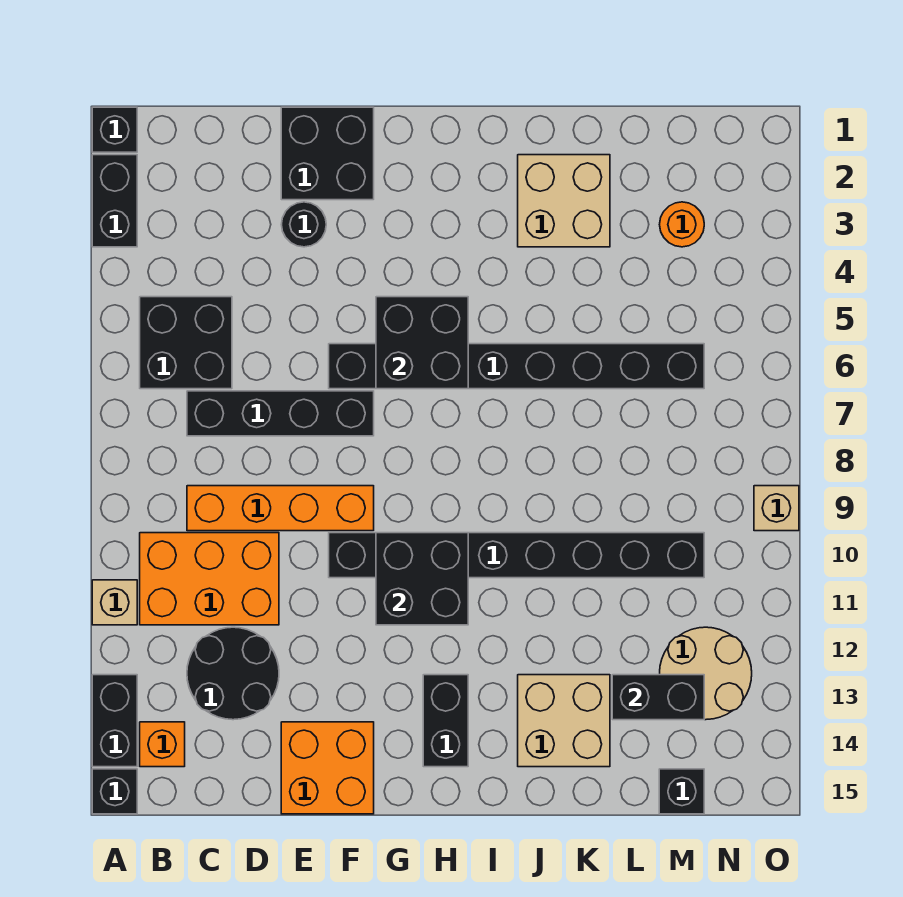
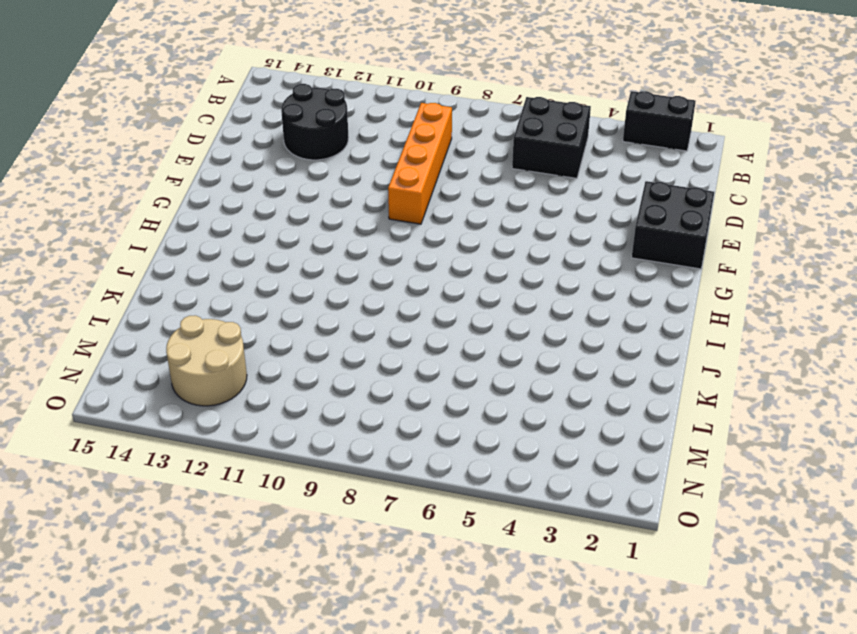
none -> black 1x1 brick [92,107,137,152]
none -> tan 1x1 brick [92,580,137,625]
none -> black 1x2 brick [92,675,137,767]

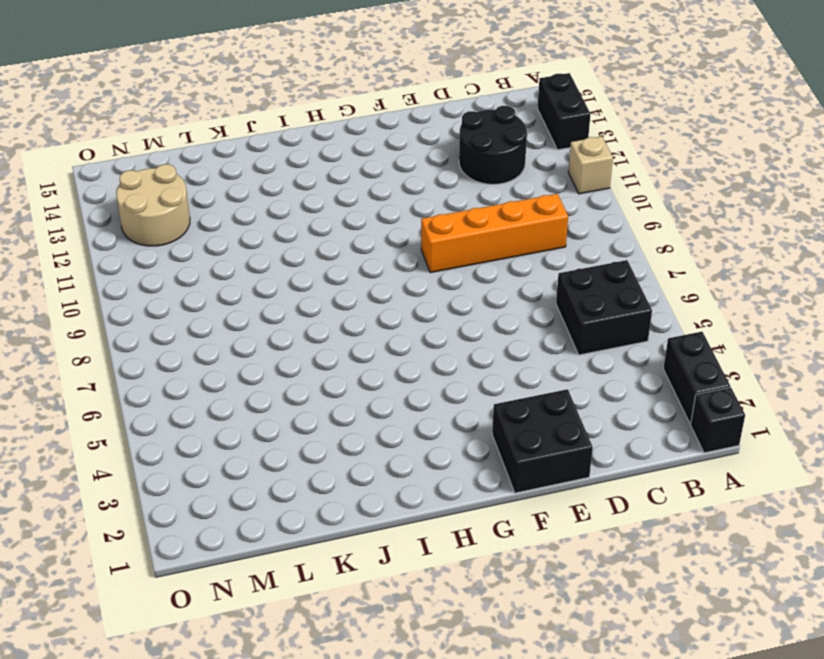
none -> black 1x1 brick [92,769,137,814]
none -> orange 2x3 brick [140,533,279,625]
none -> orange 1x1 brick [140,722,185,767]

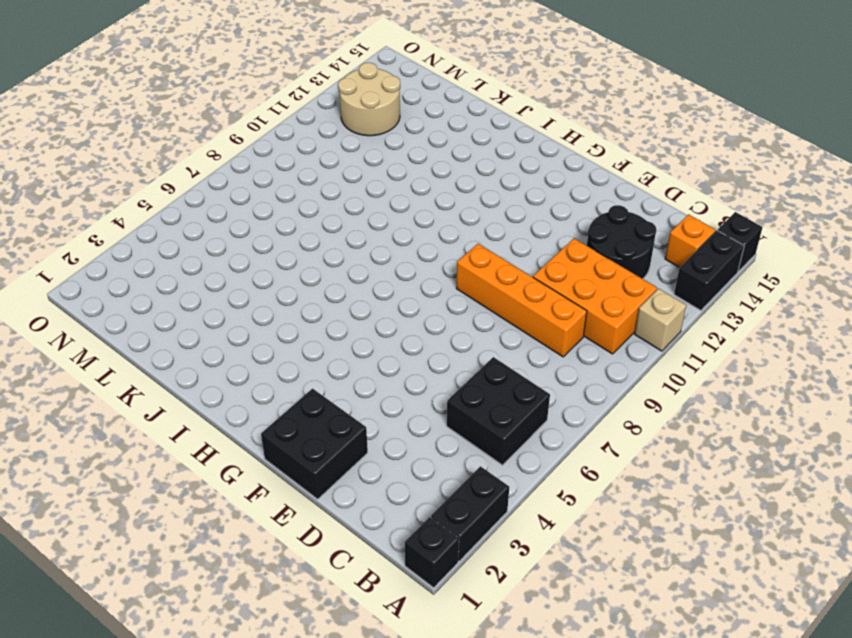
none -> black 1x4 brick [187,391,374,436]
none -> black 1x1 round brick [281,202,326,247]
none -> orange 2x2 brick [281,722,374,814]

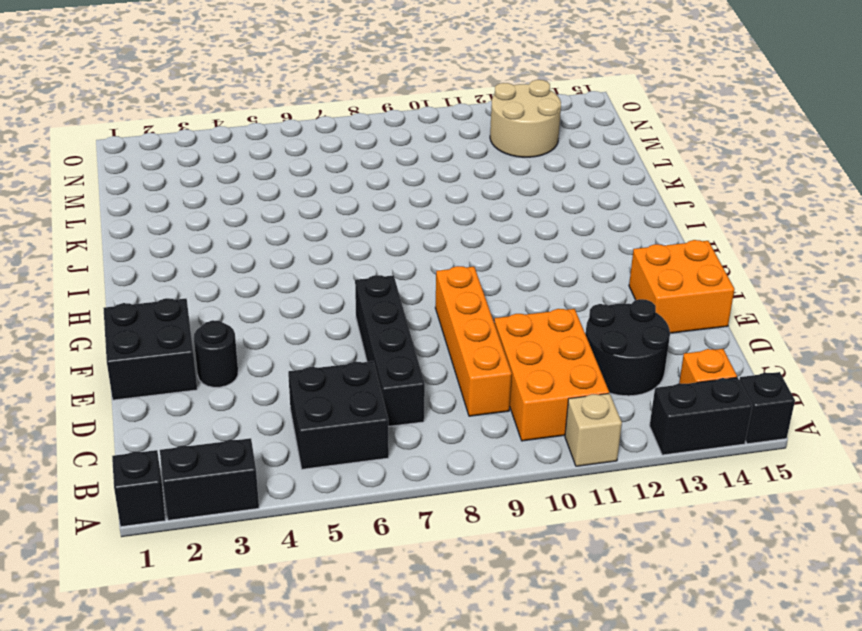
none -> black 1x8 brick [329,344,704,389]
none -> black 1x8 brick [329,533,704,578]
none -> black 1x2 brick [423,675,468,767]

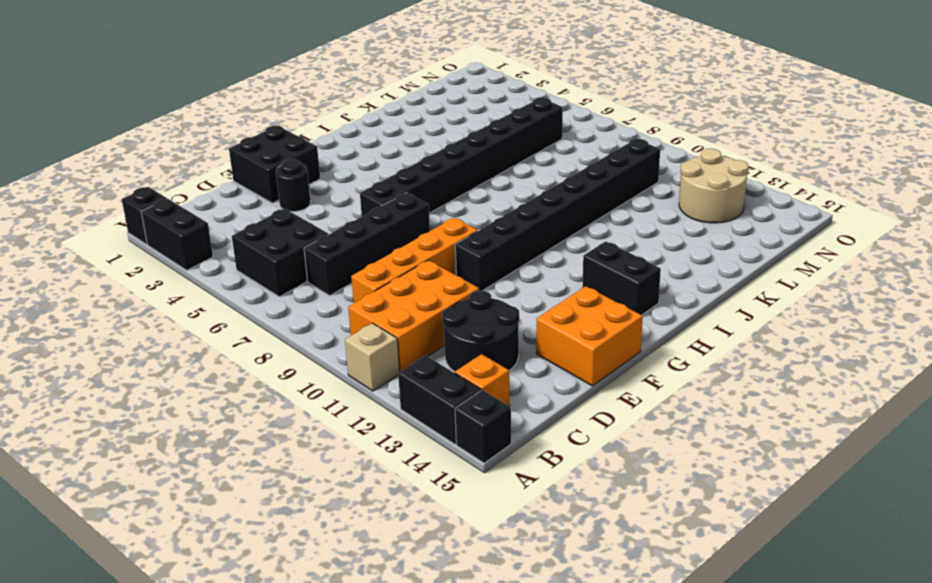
none -> tan 2x2 brick [518,155,610,247]
none -> tan 2x2 brick [518,675,610,767]
none -> orange 1x1 round brick [660,202,704,247]

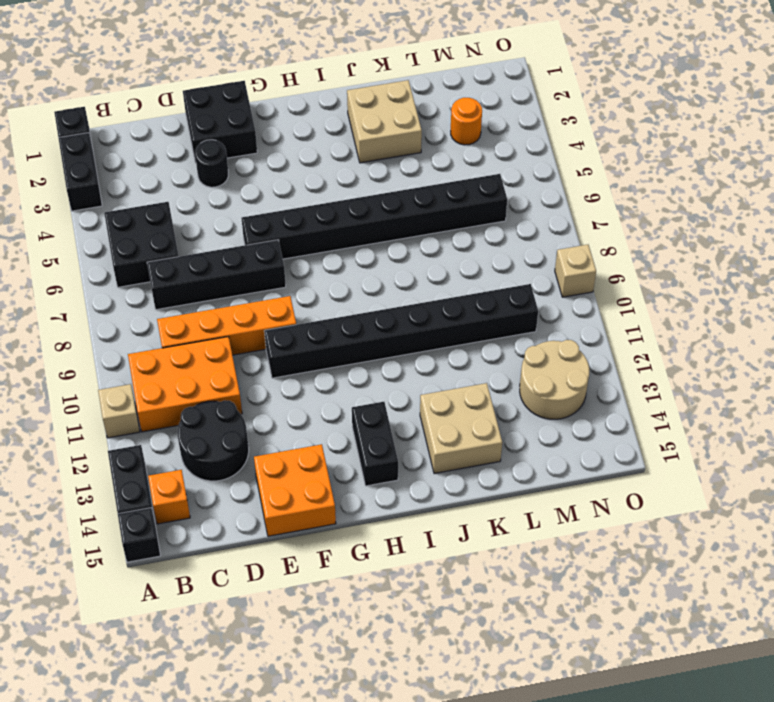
none -> black 1x1 brick [659,769,704,814]
none -> black 2x2 brick [376,297,468,389]
none -> black 2x2 brick [376,533,468,625]

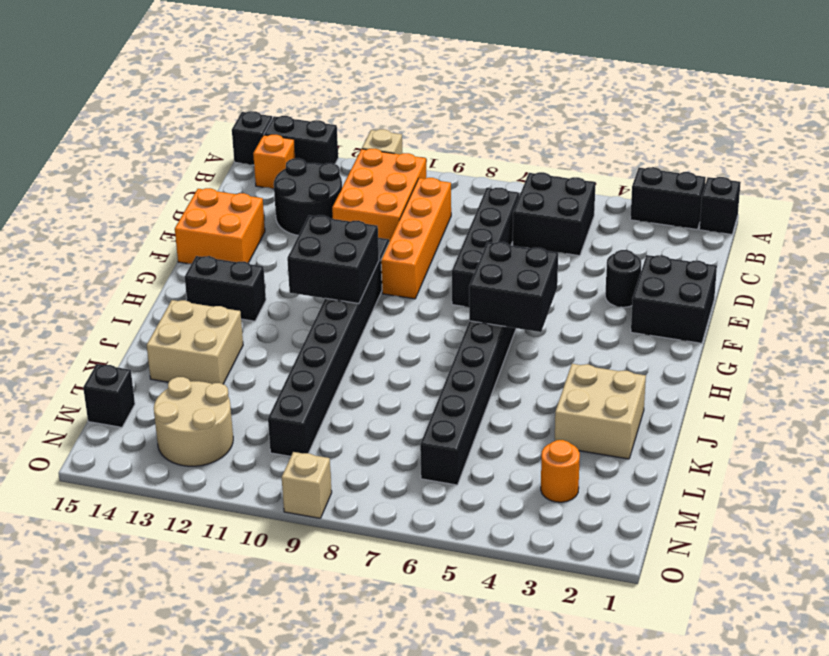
none -> black 1x2 brick [612,675,704,720]

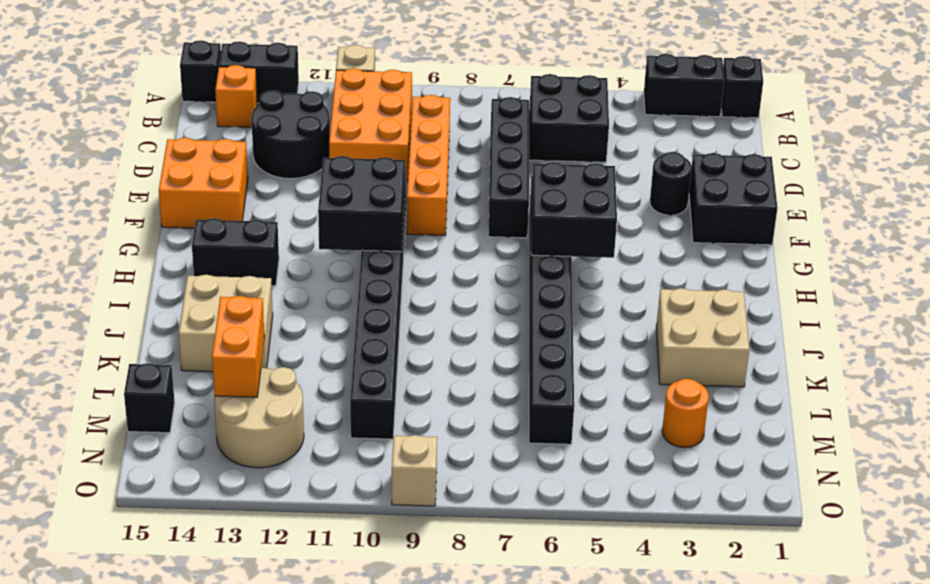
orange 1x2 brick [212,296,264,397] -> black 1x2 brick [612,675,704,720]

